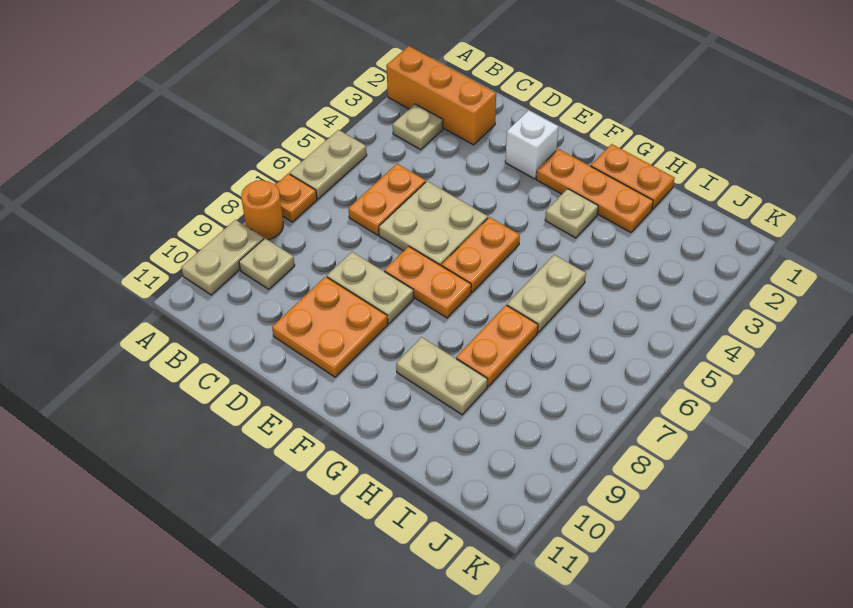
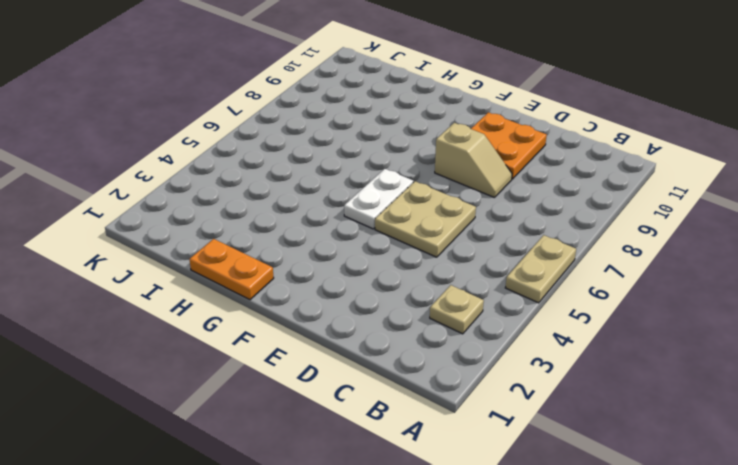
tan 1x2 slope [435,123,512,198] -> tan 1x2 plate [327,252,414,324]
white 1x2 plate [344,169,413,229] -> orange 1x2 plate [442,217,520,292]
none -> orange 1x3 brick [386,46,496,145]
none -> orange 1x1 plate [276,174,317,222]
none -> orange 1x1 round brick [241,180,283,240]

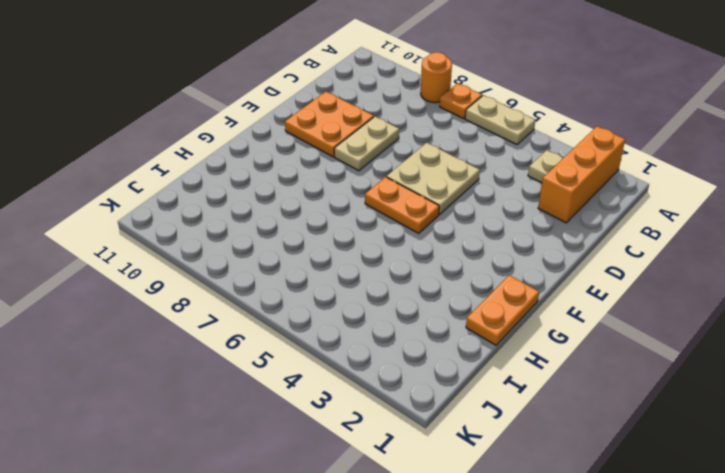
none -> tan 1x2 plate [181,220,264,295]
none -> tan 1x1 plate [239,238,295,289]
none -> orange 1x2 plate [348,164,426,235]

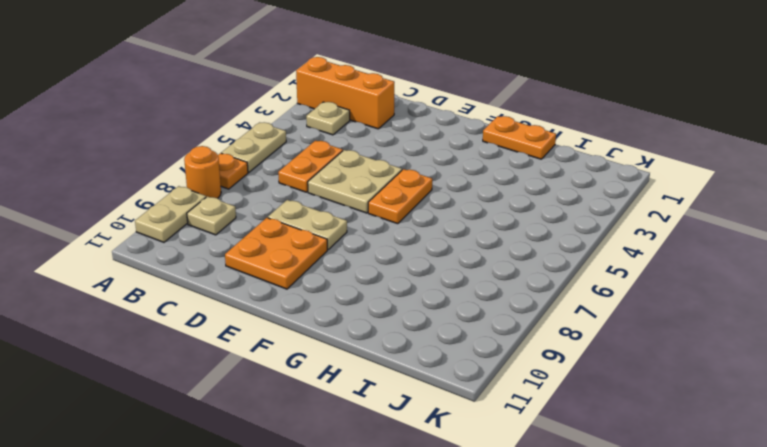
none -> white 1x1 brick [505,110,559,179]
none -> orange 1x2 plate [384,246,471,318]
none -> orange 1x3 plate [536,149,653,233]

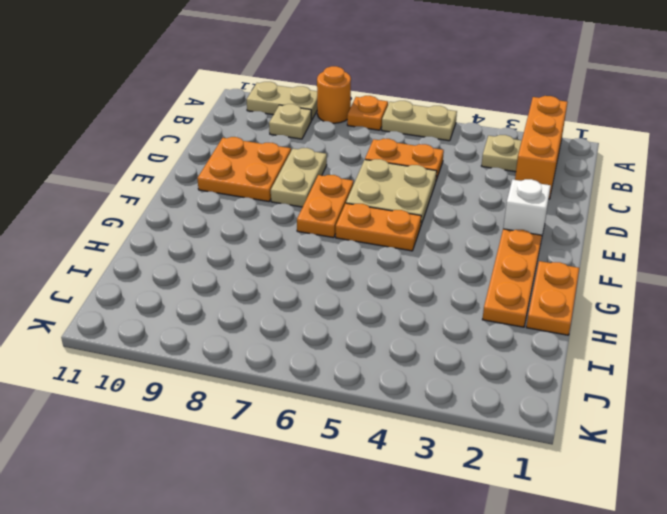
none -> tan 1x1 plate [545,189,598,238]
none -> tan 1x2 plate [396,337,488,415]
none -> tan 1x2 plate [507,255,586,333]

